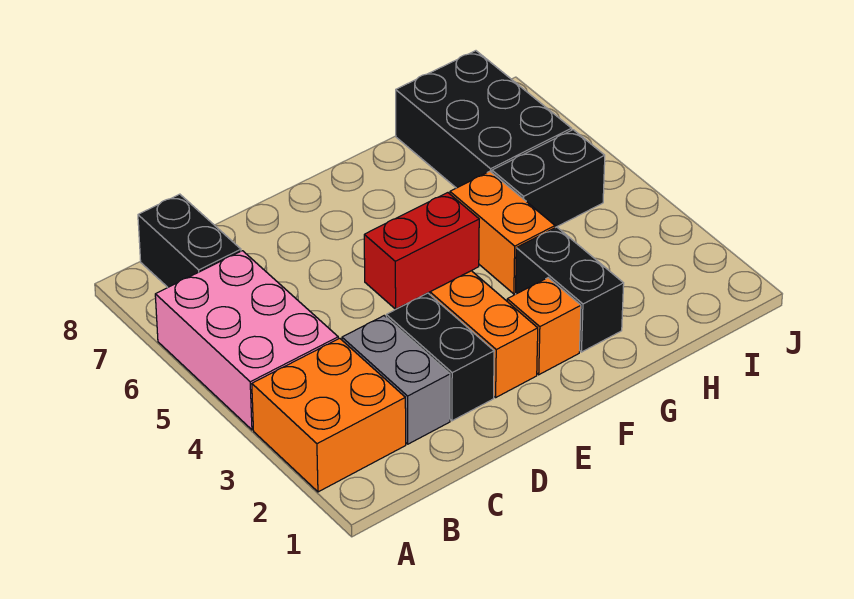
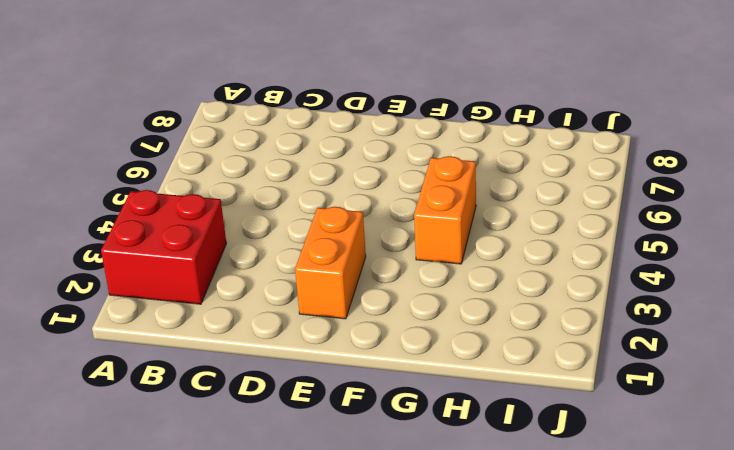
red 2x2 brick [101,190,226,304] -> orange 2x2 brick [252,338,406,492]
none -> pink 2x3 brick [155,251,338,430]
none -> black 1x2 brick [138,194,241,287]
none -> grey 1x2 brick [342,316,450,444]

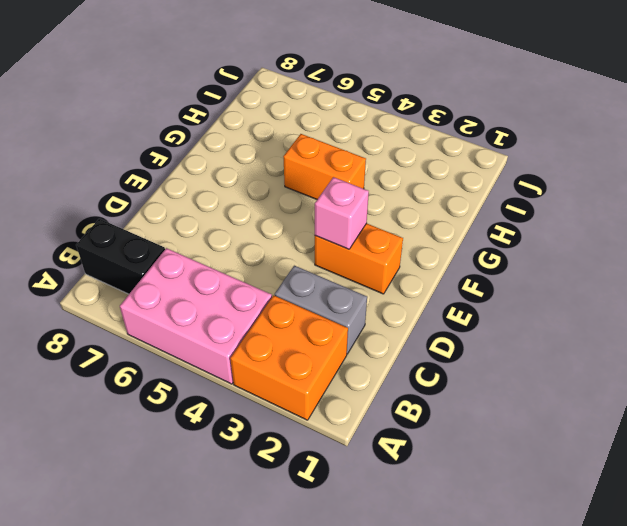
pink 1x1 brick [315,177,369,249] -> none
none -> black 1x2 brick [386,293,494,421]
none -> red 1x2 brick [364,193,479,309]
none -> orange 1x1 brick [507,278,581,375]

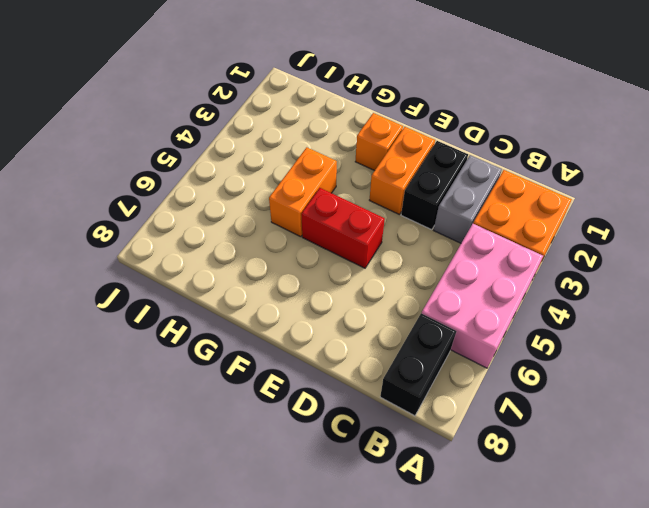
none -> black 1x2 brick [516,227,624,352]
none -> black 1x2 brick [492,130,605,227]
none -> black 2x3 brick [396,51,572,188]

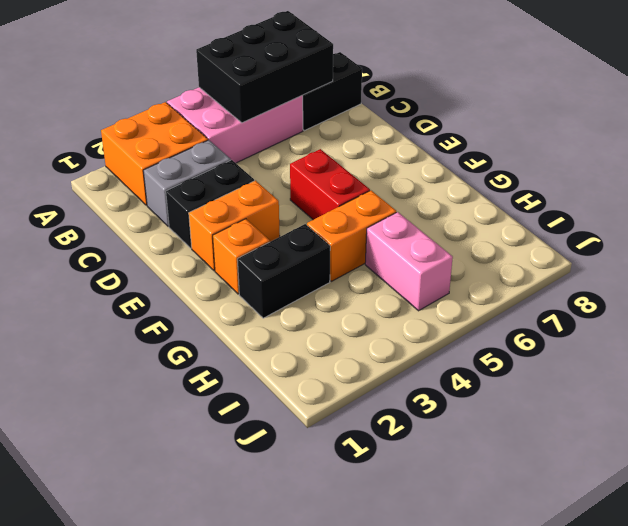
black 2x3 brick [196,11,333,123] -> black 2x3 brick moved to [396,51,572,188]
pink 1x2 brick [365,212,453,311] -> black 1x2 brick [492,130,605,227]

